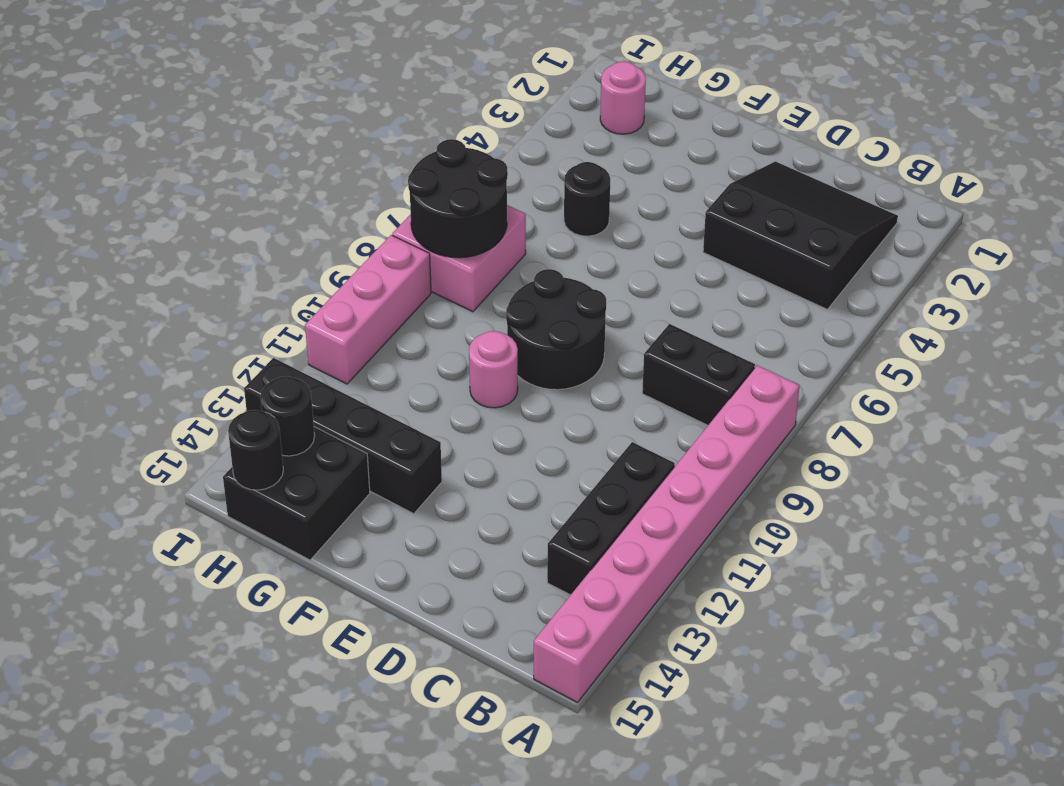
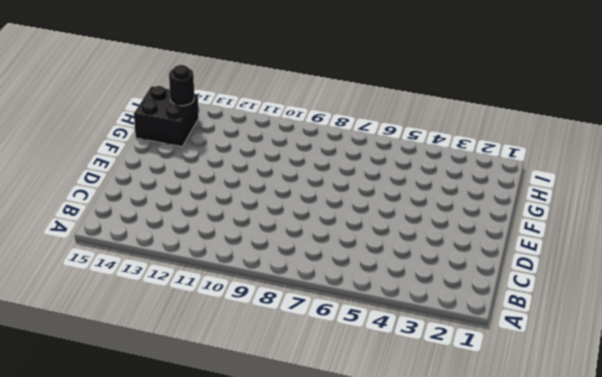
none -> pink 1x8 brick [534,365,800,703]
none -> black 3x3 slope [703,161,898,310]
none -> black 1x2 brick [642,324,755,425]

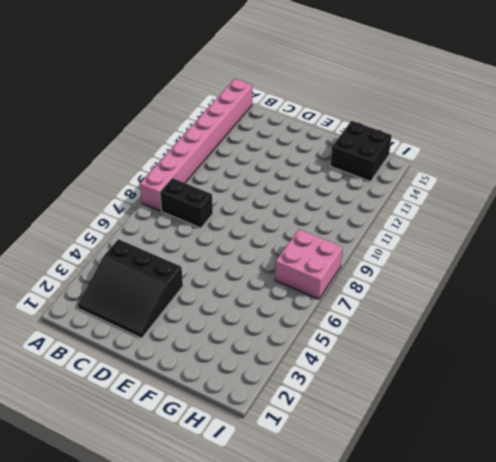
none -> black 1x3 brick [547,442,675,595]
none -> black 2x2 round brick [506,269,606,390]
none -> pink 1x1 round brick [469,331,518,408]

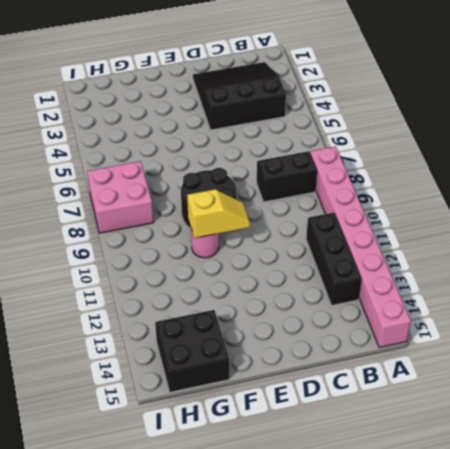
yellow 1x2 slope [187,189,250,238] -> none
none -> black 1x4 brick [244,358,442,514]
none -> black 1x1 round brick [564,162,610,236]
none -> pink 1x1 round brick [600,61,646,134]

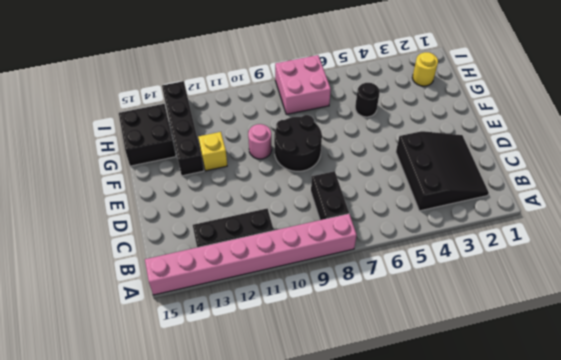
yellow 1x1 brick [198,132,227,171] -> none
yellow 1x1 round brick [412,52,438,86] -> pink 1x1 round brick [600,61,646,134]
none -> pink 1x3 brick [305,235,431,384]
none -> black 2x2 round brick [408,139,508,258]
none -> black 1x1 round brick [260,376,315,456]

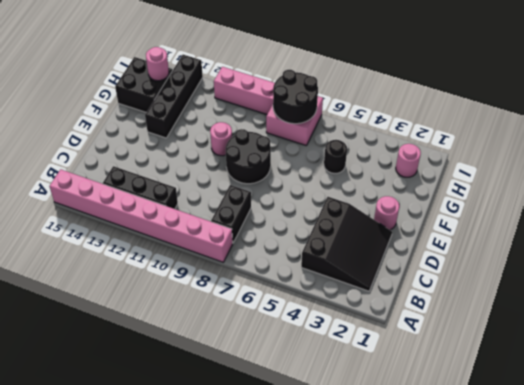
pink 1x1 round brick [374,196,399,230] -> none
pink 1x1 round brick [146,47,169,81] -> black 1x1 round brick [260,376,315,456]
none -> black 1x1 round brick [228,410,283,490]

